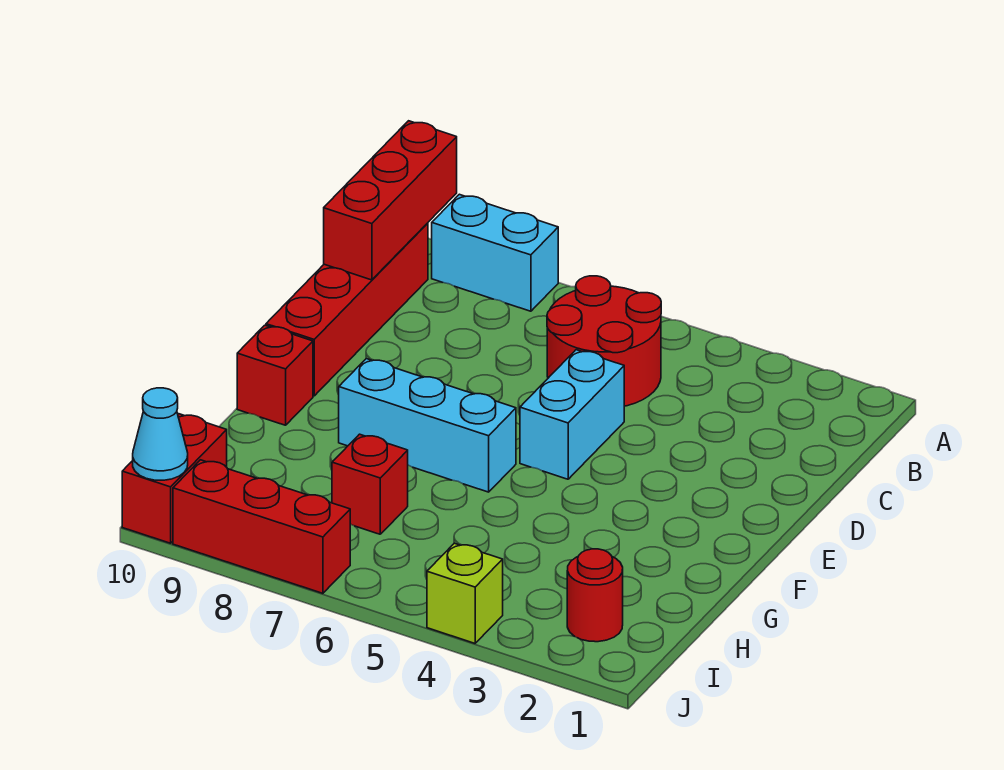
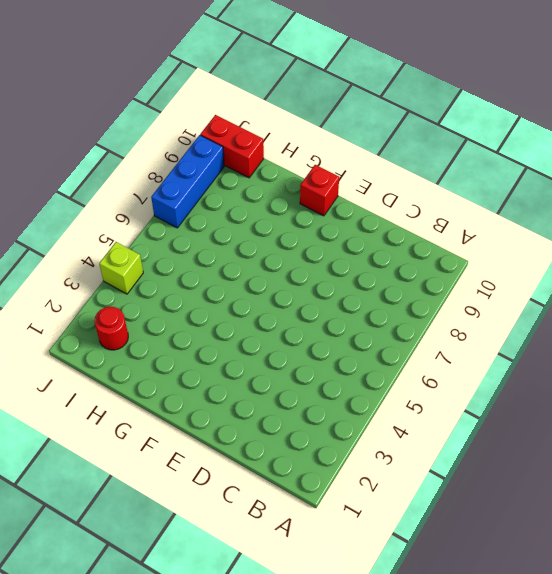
blue 1x3 brick [151,135,224,228] -> red 1x3 brick [173,460,350,593]
none -> cyan 1x2 brick [432,194,558,311]
none -> red 2x2 round brick [547,276,661,406]
none -> red 1x4 brick [266,223,428,396]

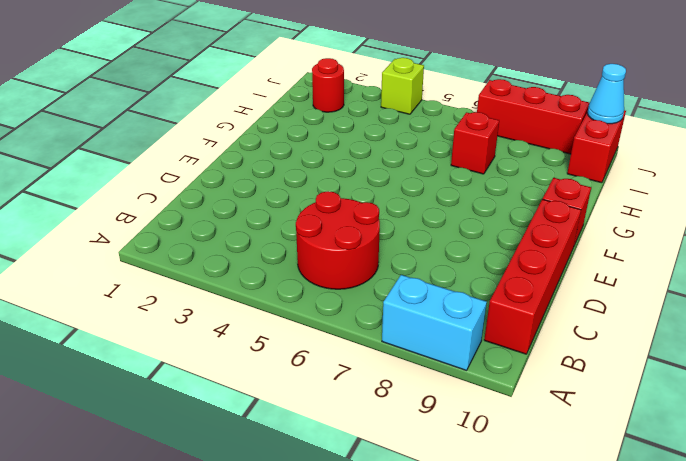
none -> cyan 1x2 brick [520,350,624,479]
none -> cyan 1x3 brick [339,359,516,492]
none -> red 1x3 brick [324,121,457,280]

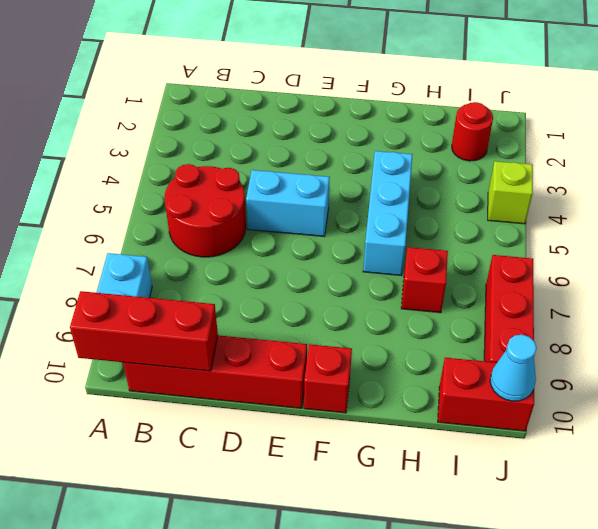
cyan 1x3 brick [363,151,413,276] -> cyan 1x3 brick moved to [339,359,516,492]

